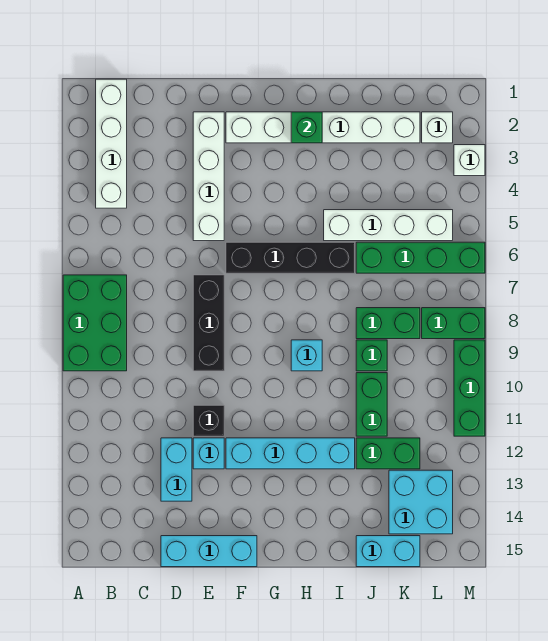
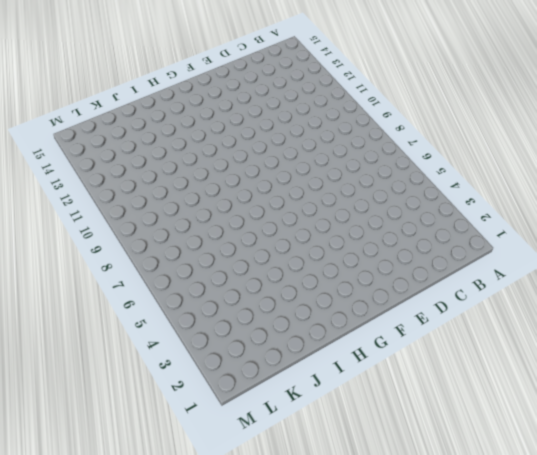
none -> green 2x3 brick [63,275,127,371]
none -> white 1x4 brick [96,79,127,208]
none -> cyan 1x2 brick [161,438,192,501]

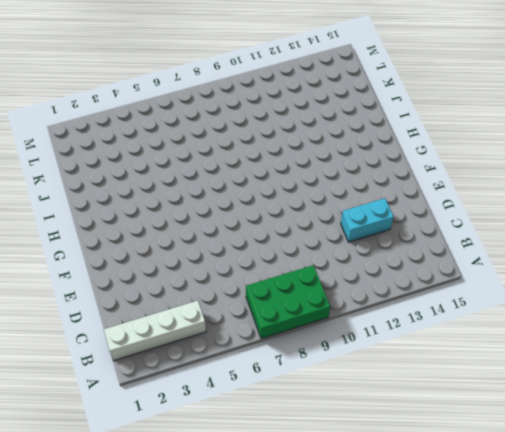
none -> cyan 1x3 brick [161,536,257,567]
none -> white 1x4 brick [193,112,224,241]
none -> black 1x3 brick [193,275,224,371]

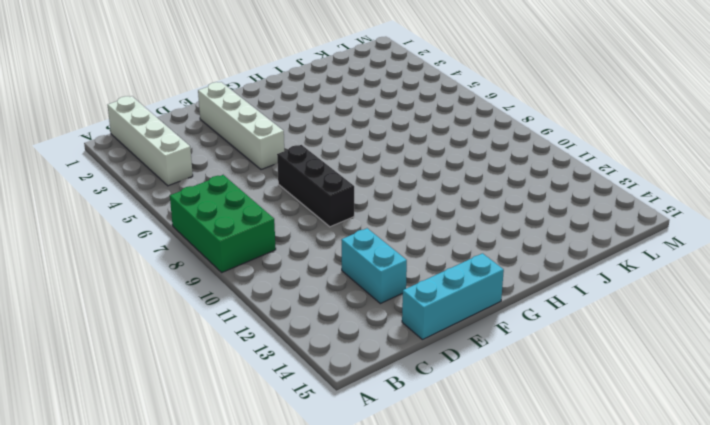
none -> black 1x1 brick [193,405,224,436]
none -> cyan 1x1 brick [193,438,224,469]
none -> white 1x6 brick [226,112,420,143]

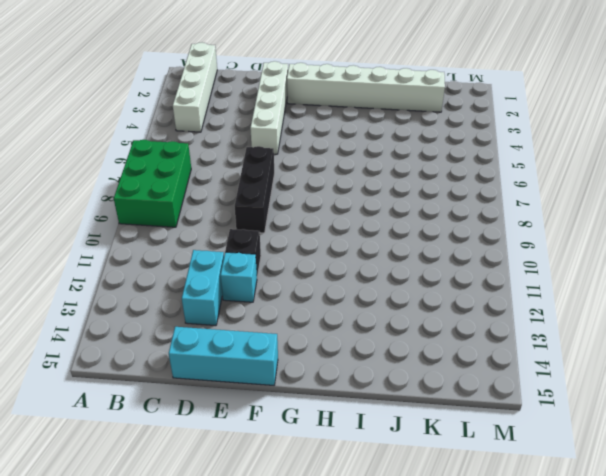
none -> black 1x4 brick [226,242,355,273]
none -> cyan 1x4 brick [226,438,355,469]
none -> cyan 1x1 brick [291,340,322,371]

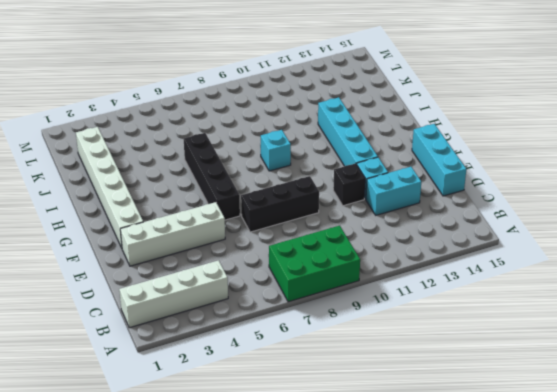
none -> white 1x4 brick [324,210,453,241]
none -> green 1x4 brick [356,242,485,273]
none -> green 1x2 brick [356,308,420,339]

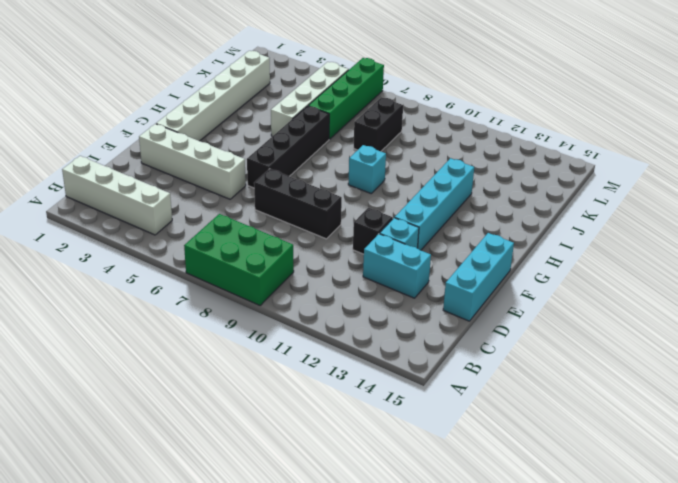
black 1x2 brick [354,97,403,151] -> green 1x2 brick [356,308,420,339]
none -> green 1x1 brick [356,340,387,371]
none -> green 1x2 brick [356,373,387,436]
none -> green 1x2 brick [356,438,420,469]

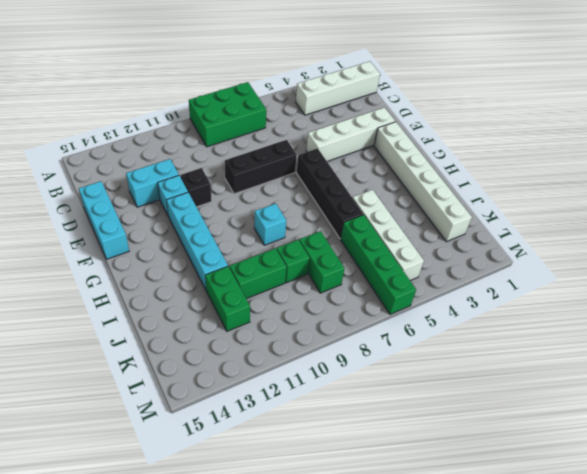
none -> cyan 1x2 brick [356,536,420,567]
none -> cyan 2x2 brick [389,470,453,534]
none -> white 1x1 brick [422,112,453,143]

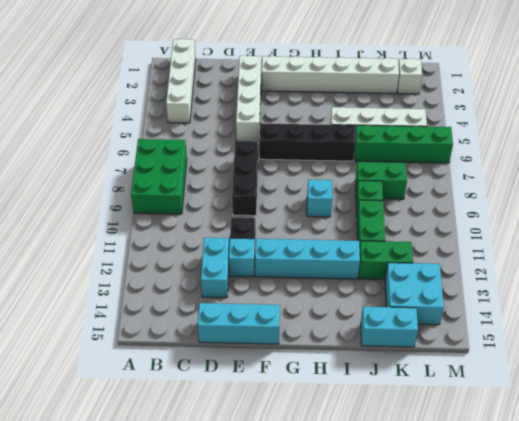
none -> green 1x2 brick [422,308,485,339]
none -> white 1x1 brick [454,145,485,176]
none -> green 1x3 brick [454,340,485,436]

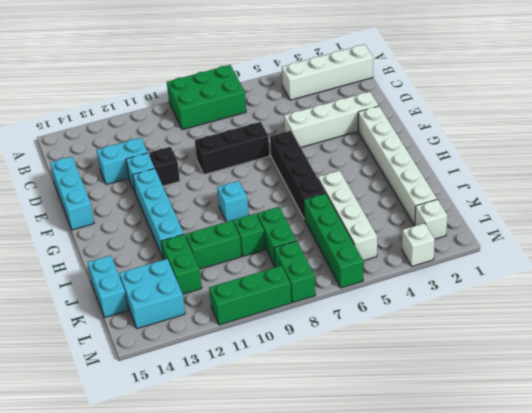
none -> green 1x1 brick [291,112,322,143]

